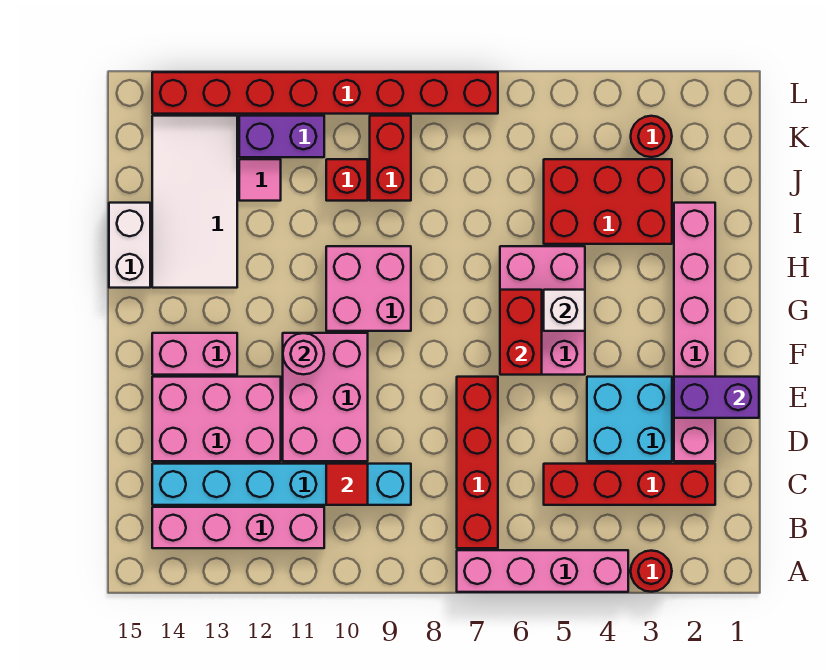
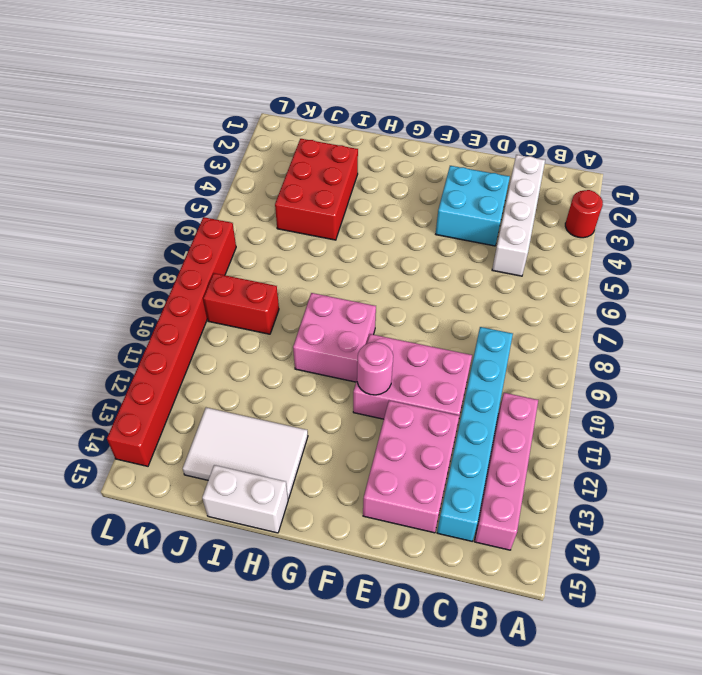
white 1x4 brick [492,155,545,276] -> red 1x4 brick [544,464,715,505]
white 2x3 tile [183,408,308,499] -> white 2x4 tile [152,116,237,288]
none -> pink 1x4 brick [457,550,628,592]
none -> red 1x4 brick [457,377,498,548]
none -> pink 1x6 brick [674,203,715,461]

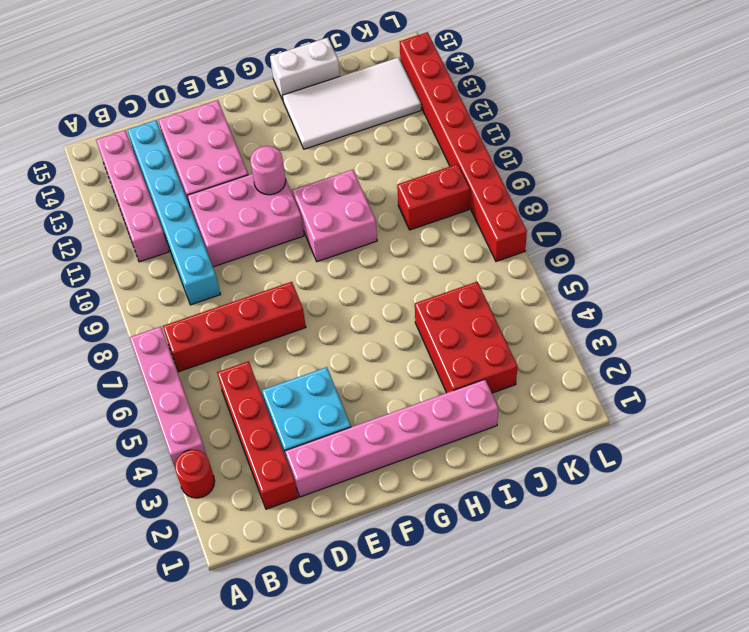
none -> pink 2x3 brick [500,246,585,375]
none -> pink 1x2 brick [152,333,237,375]
none -> red 1x1 brick [326,159,368,201]

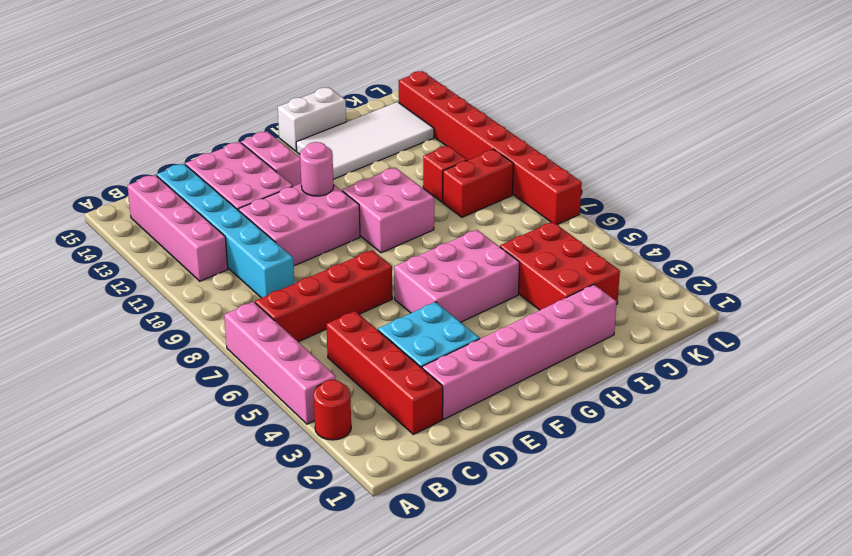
none -> pink 1x1 tile [239,159,281,201]
none -> red 1x1 round brick [631,116,672,157]
none -> purple 1x2 brick [239,116,324,157]

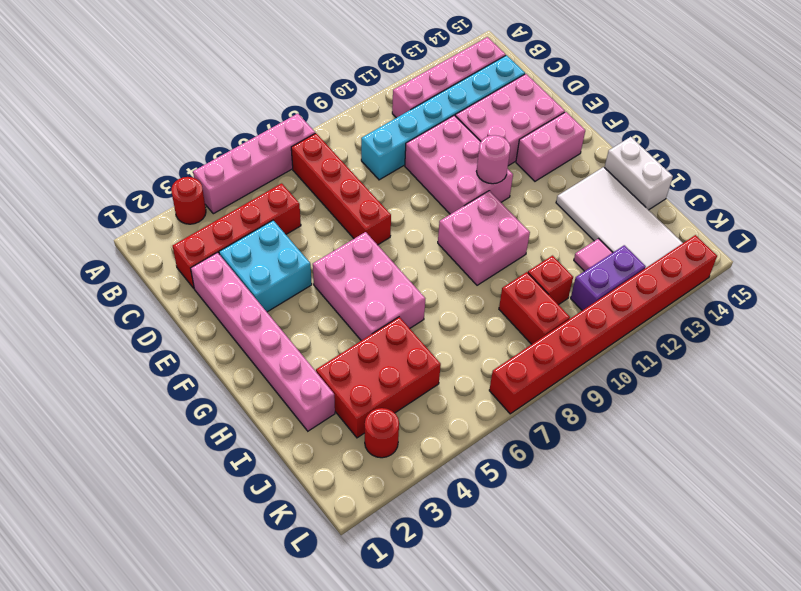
none -> red 1x1 tile [326,464,368,505]
none -> purple 1x2 brick [674,377,759,418]
none -> red 1x2 brick [500,290,542,375]

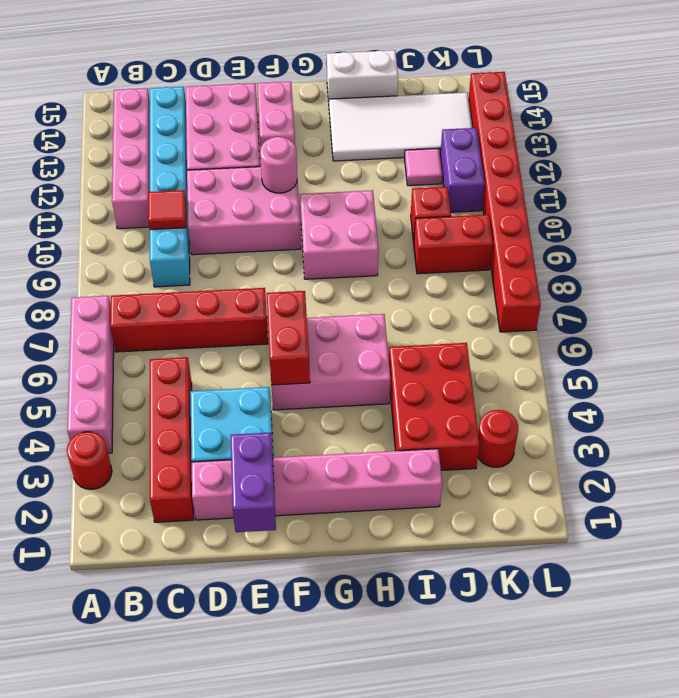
red 1x2 brick [267,291,310,385] -> red 1x2 brick turned to [500,290,542,375]
none -> white 1x1 brick [544,290,585,331]

